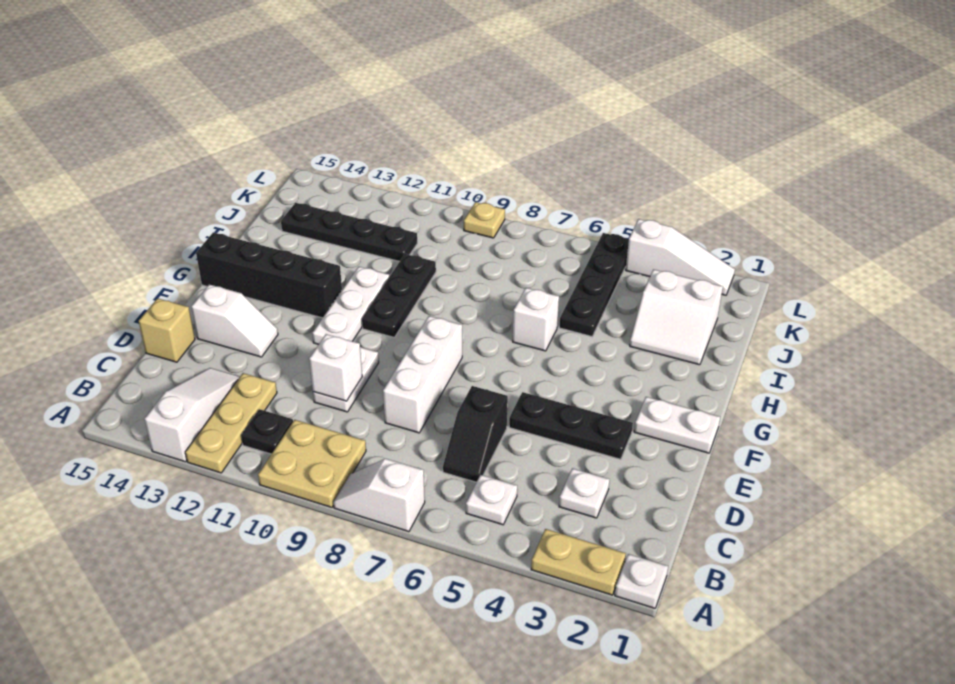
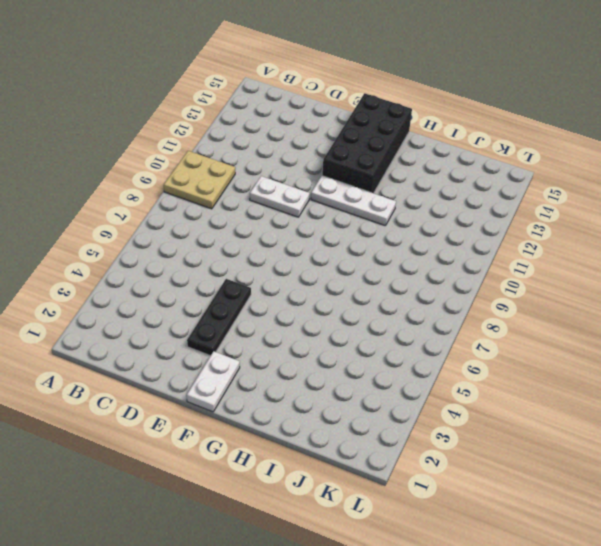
black 2x4 brick [322,93,412,193] -> black 1x4 brick [196,233,342,318]
none -> white 1x1 plate [615,554,668,608]
none -> tan 1x2 plate [531,529,626,595]
none -> white 1x2 slope [333,459,425,532]

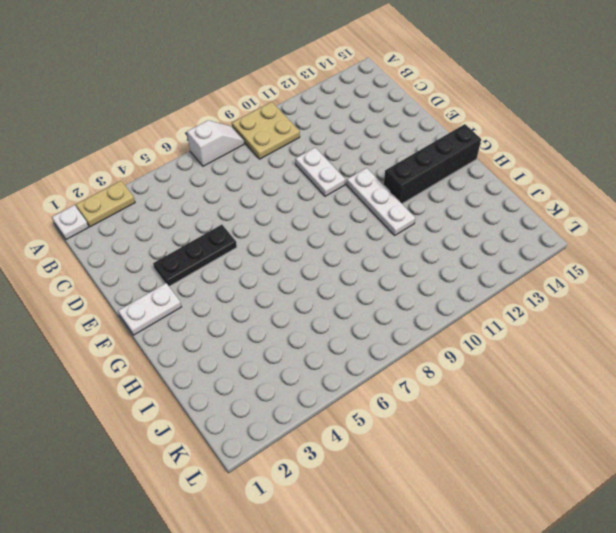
none -> tan 1x3 plate [185,373,277,473]
none -> white 1x3 slope [144,368,240,462]
none -> white 1x1 plate [466,475,517,525]

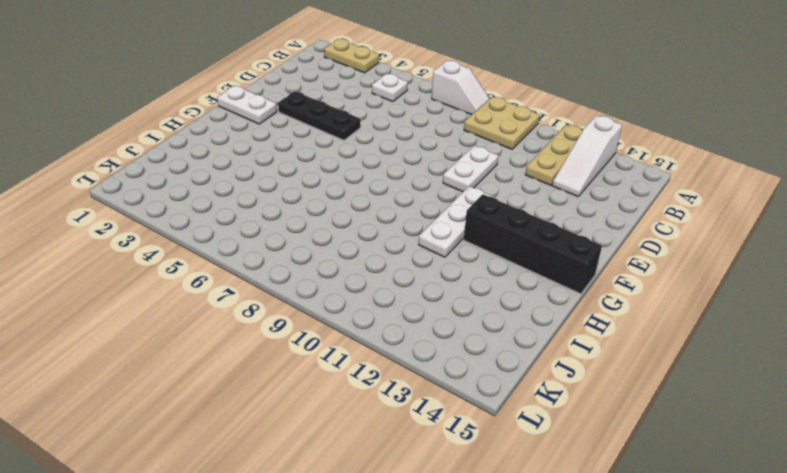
none -> white 1x1 plate [615,554,668,608]
none -> black 1x1 plate [241,409,293,454]
none -> white 1x1 plate [559,468,610,518]

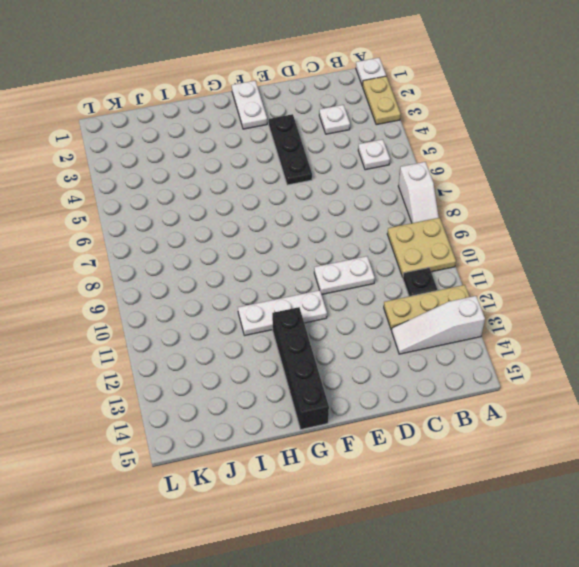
none -> black 1x2 slope [443,386,508,482]
none -> white 1x3 brick [383,316,462,433]
none -> tan 1x1 brick [139,298,195,362]

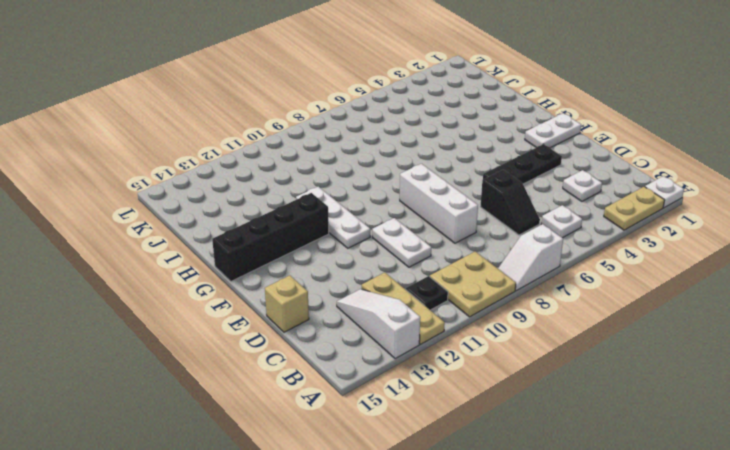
none -> white 1x2 slope [191,284,278,357]
none -> black 1x3 plate [362,254,436,337]
none -> white 1x1 brick [513,288,559,351]

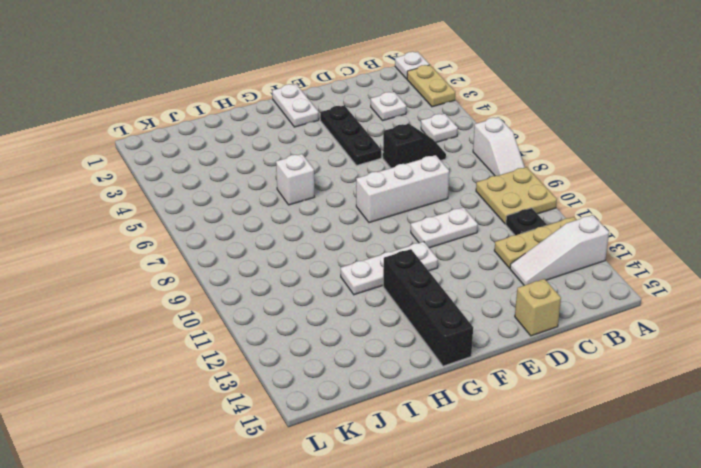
none -> white 1x2 slope [191,284,278,357]
none -> black 1x3 plate [362,254,436,337]
none -> white 2x2 slope [630,269,723,365]

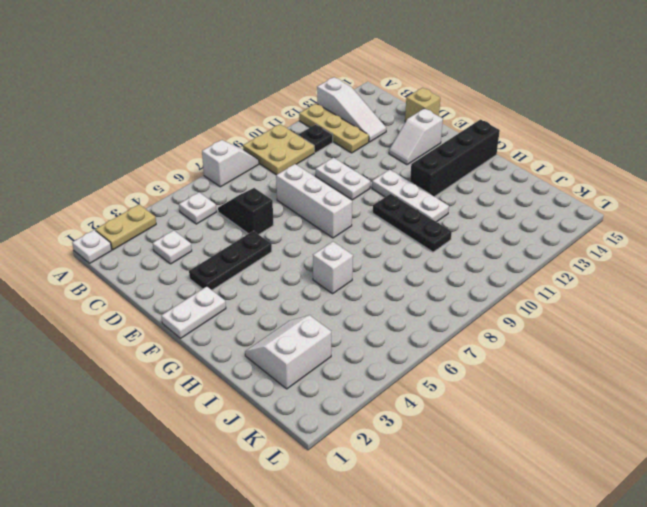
none -> black 1x4 plate [559,233,629,336]
none -> black 1x4 plate [281,203,417,261]
none -> white 1x3 slope [626,219,735,295]

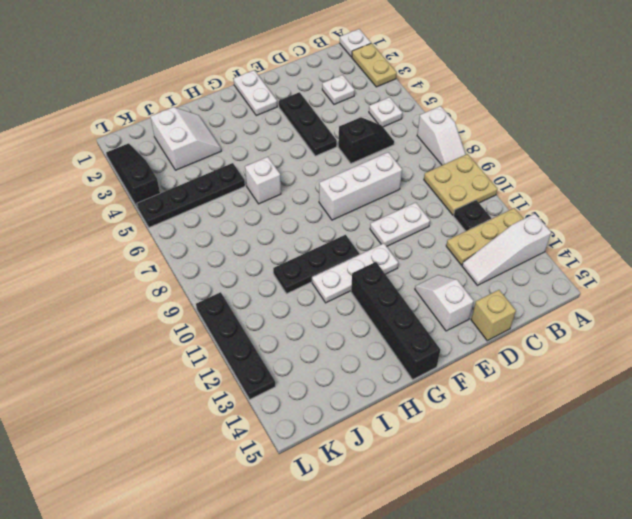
black 1x3 slope [106,143,160,208] -> white 1x3 slope [626,219,735,295]
black 1x4 plate [196,292,275,399] -> black 1x4 plate moved to [281,203,417,261]
none -> tan 1x1 plate [464,202,505,238]
none -> white 1x1 brick [309,334,362,401]

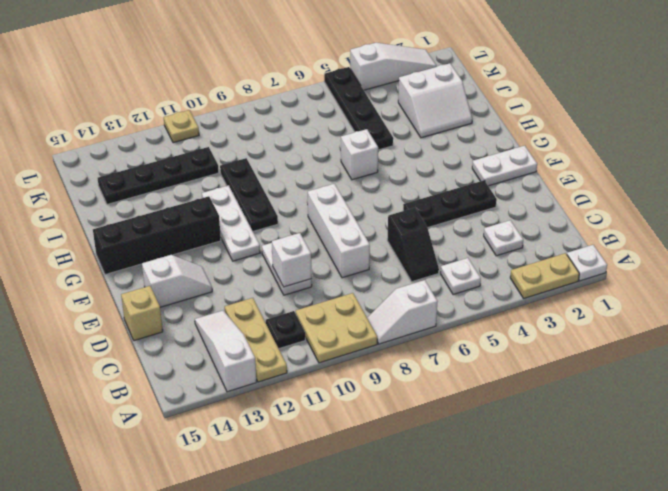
tan 1x1 plate [164,110,199,143] -> tan 1x1 plate moved to [464,202,505,238]

